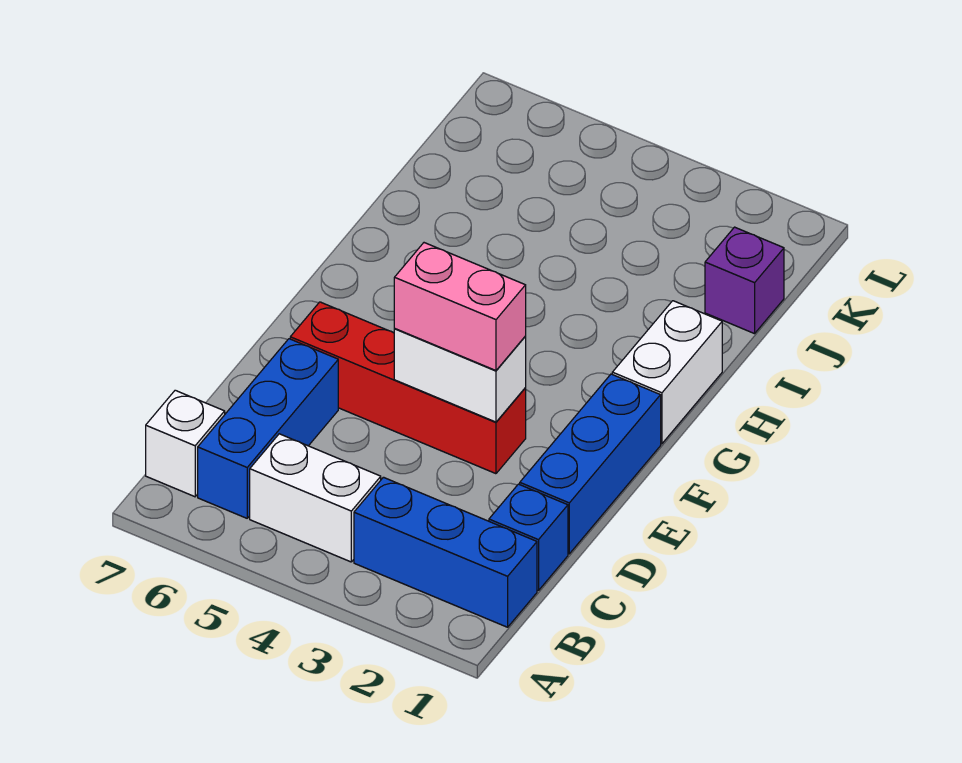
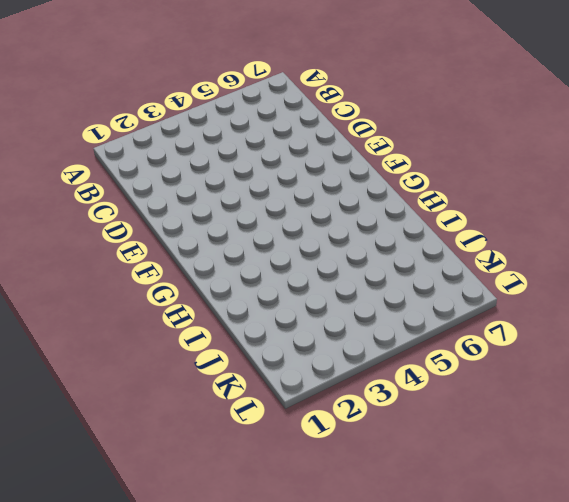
none -> blue 1x3 brick [354,477,537,627]
none -> white 1x2 brick [250,434,381,562]

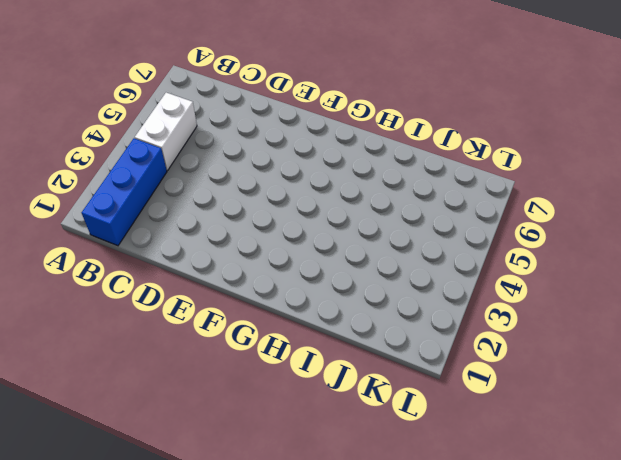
none -> blue 1x3 brick [198,339,338,518]
none -> white 1x1 brick [146,390,225,497]

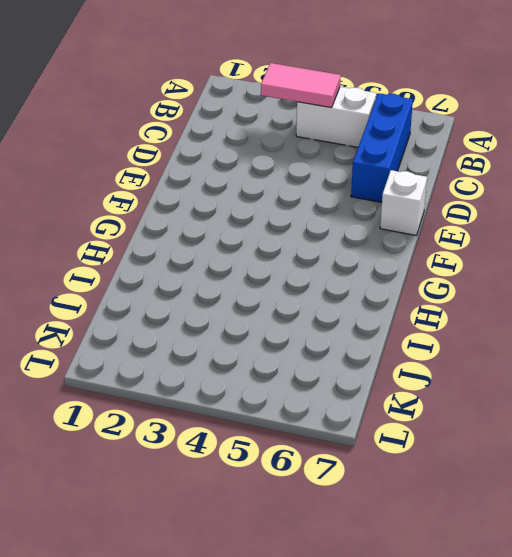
pink 1x2 tile [261,63,341,108] -> none
white 1x1 brick [380,170,427,235] -> white 1x1 brick moved to [146,390,225,497]
none -> blue 1x3 brick [354,477,537,627]
none -> blue 1x1 brick [489,484,568,591]

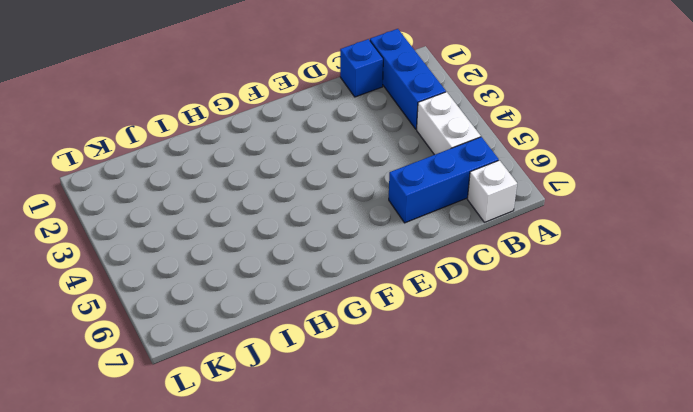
none -> blue 1x3 brick [520,374,661,554]
none -> red 1x4 brick [290,302,526,474]

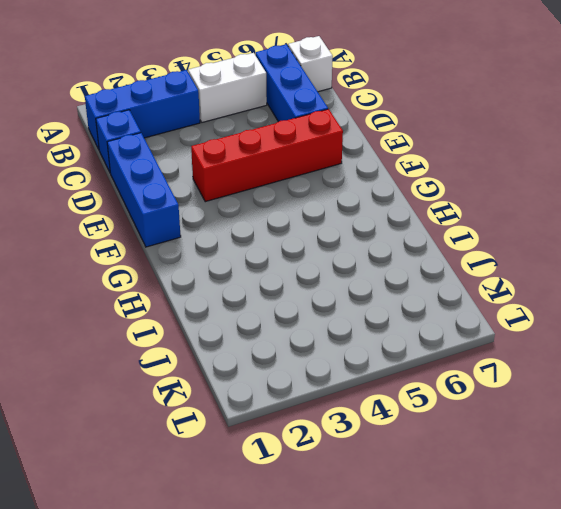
none -> white 1x2 brick [612,301,722,444]
none -> purple 1x1 brick [705,227,784,334]

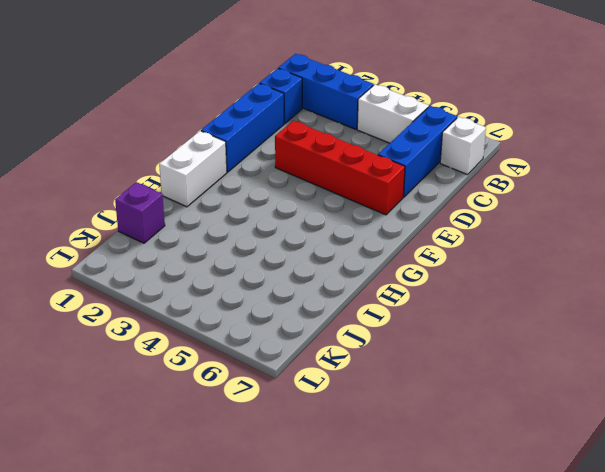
none -> white 1x2 brick [394,329,526,422]
none -> pink 1x2 brick [394,243,526,371]

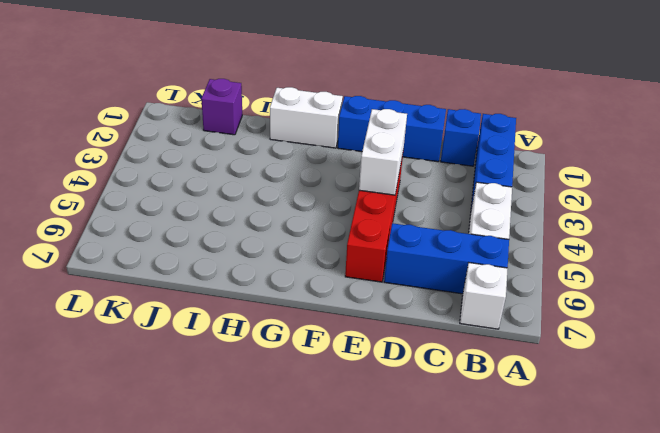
none -> pink 1x2 brick [394,243,526,371]

